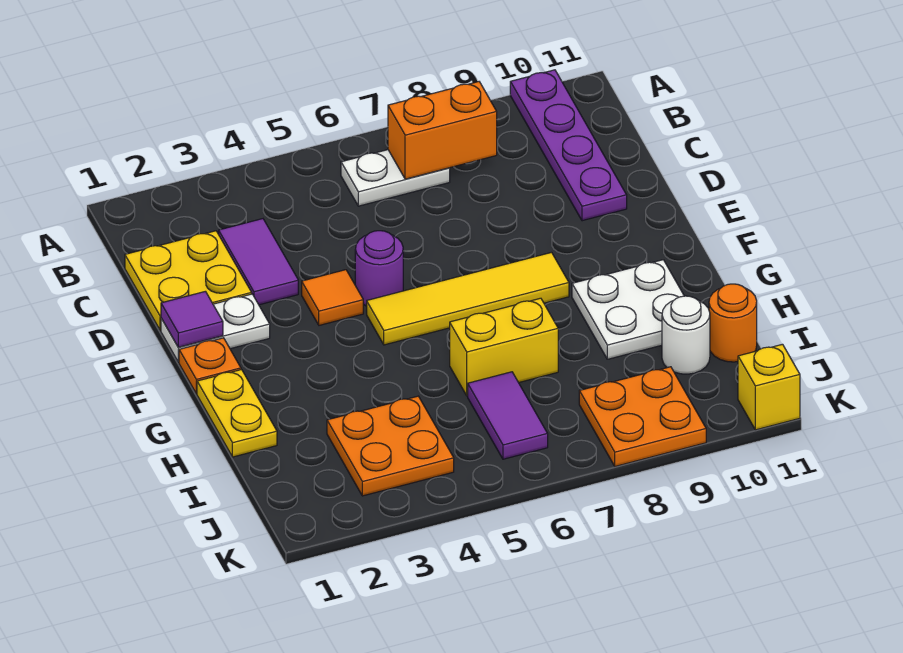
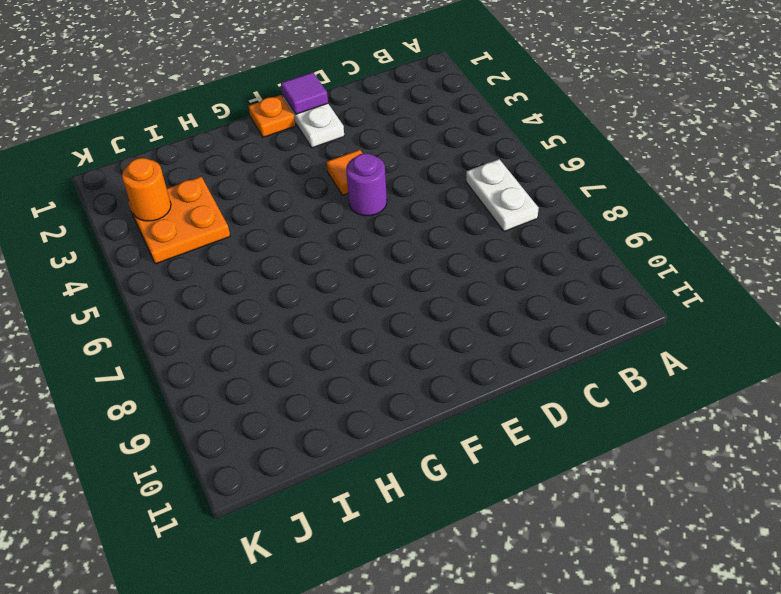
orange 1x1 round brick [122,158,171,221] -> orange 1x1 round brick moved to [709,284,757,362]
none -> purple 1x4 plate [510,70,627,221]
none -> yellow 2x2 plate [125,231,252,331]
none -> purple 1x2 tile [219,219,298,305]

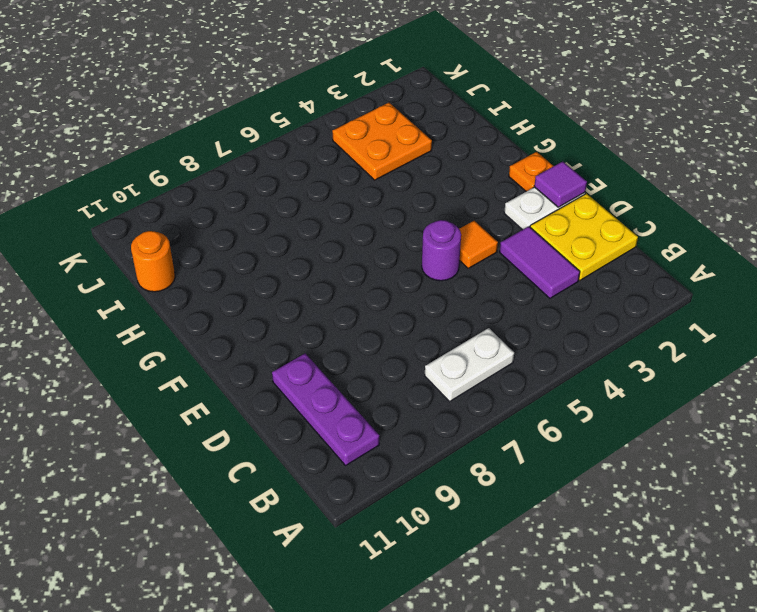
purple 1x3 plate [272,353,379,465] -> purple 1x4 plate [510,70,627,221]
none -> yellow 1x4 tile [367,252,569,345]
none -> yellow 1x2 plate [197,370,277,457]
none -> white 2x2 plate [572,260,684,359]

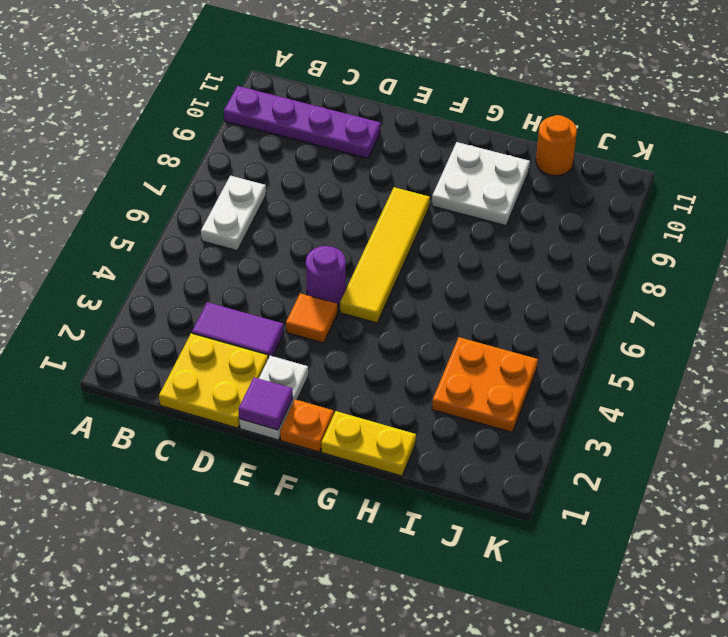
none -> yellow 1x2 brick [450,298,558,396]
none -> purple 1x2 tile [468,372,548,459]
none -> white 1x1 round brick [662,296,710,374]

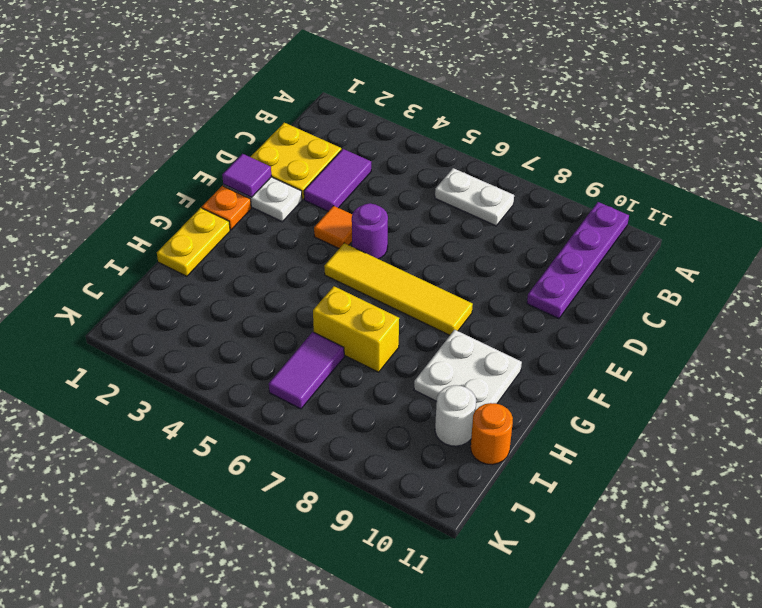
none -> orange 2x2 plate [327,396,454,496]
none -> orange 2x2 plate [579,367,706,466]
none -> yellow 1x1 brick [738,344,800,430]

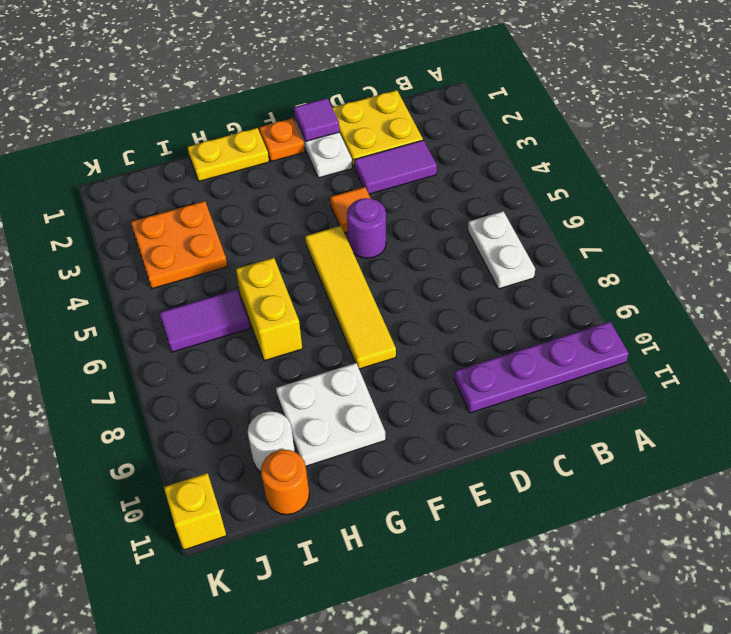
none -> orange 2x2 plate [579,367,706,466]
none -> orange 1x2 brick [388,82,497,179]

